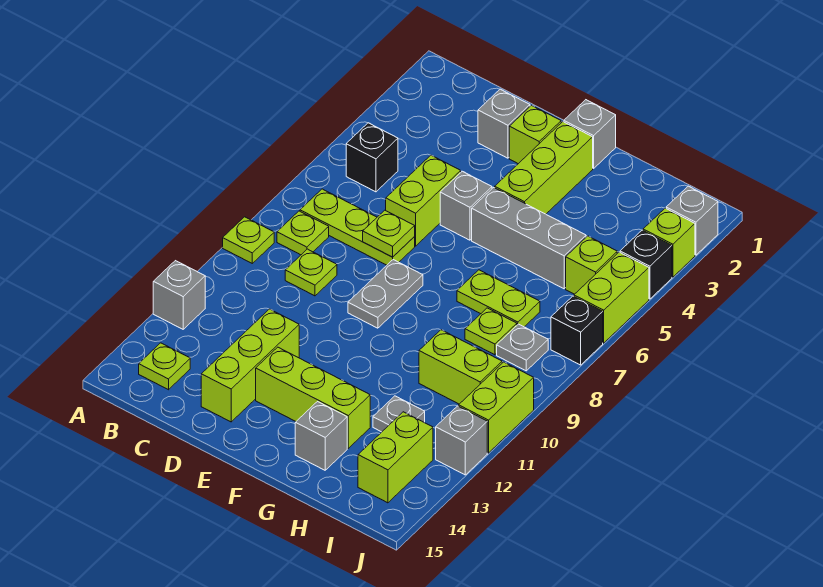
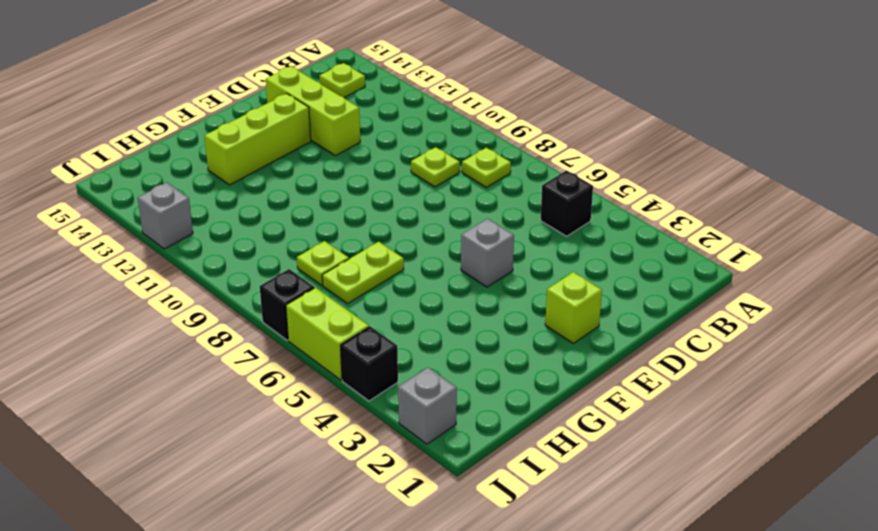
none -> lime 1x1 plate [223,217,274,263]
none -> grey 1x1 brick [153,261,205,329]
none -> lime 1x3 plate [300,189,415,265]
none -> grey 1x1 brick [478,89,530,158]

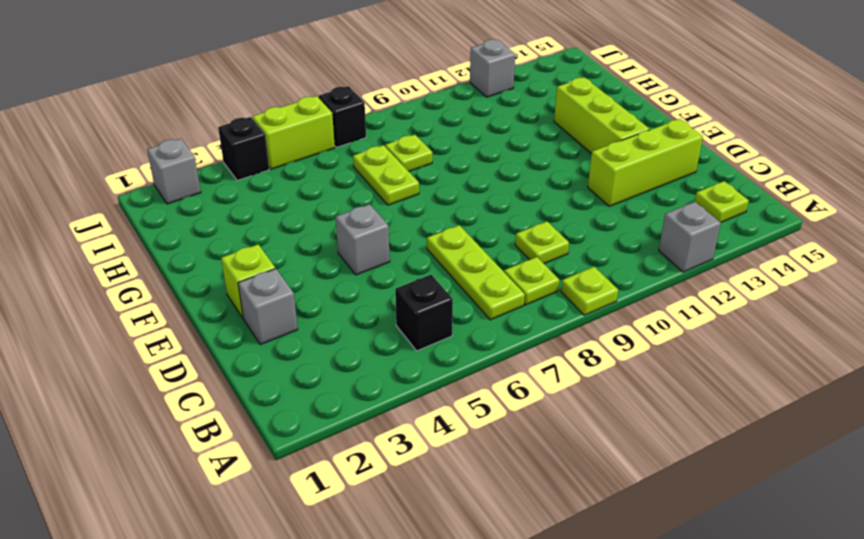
none -> lime 1x2 brick [386,155,461,246]
none -> grey 1x2 plate [348,260,423,328]
none -> grey 1x1 brick [564,100,616,168]
none -> lime 1x3 brick [495,122,593,214]

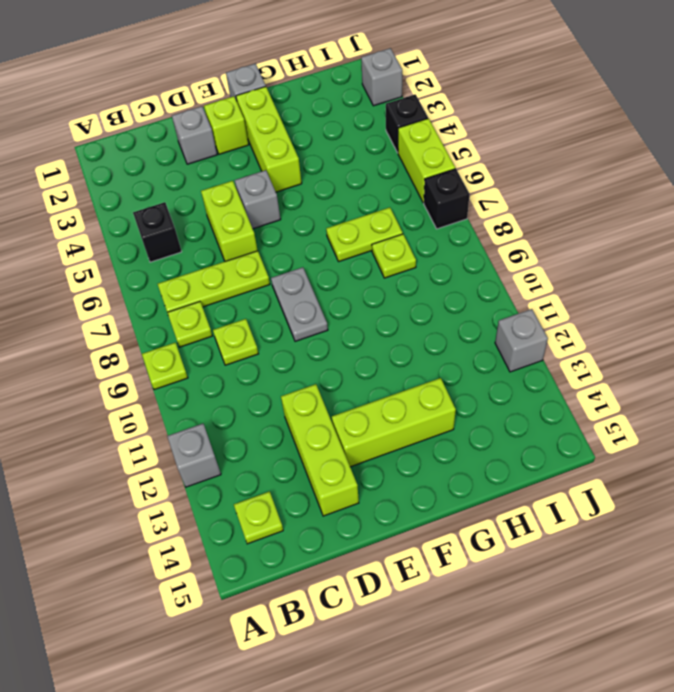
none -> grey 1x3 brick [472,187,586,289]
none -> grey 1x1 brick [295,402,347,470]
none -> lime 1x2 brick [419,330,502,404]
none -> grey 1x1 plate [373,396,425,432]

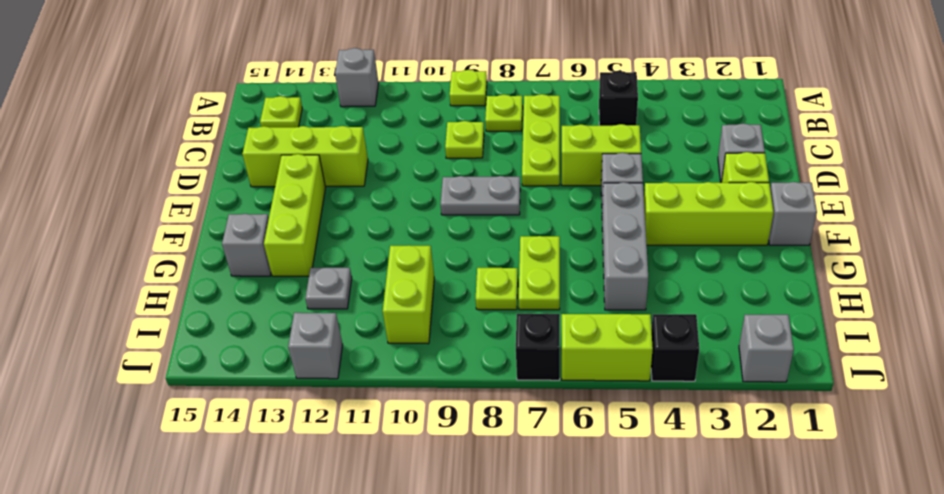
none -> lime 1x1 brick [566,236,617,294]
none -> grey 1x1 plate [497,324,548,371]
none -> lime 1x2 brick [358,412,433,503]
none -> lime 1x1 brick [643,208,695,277]

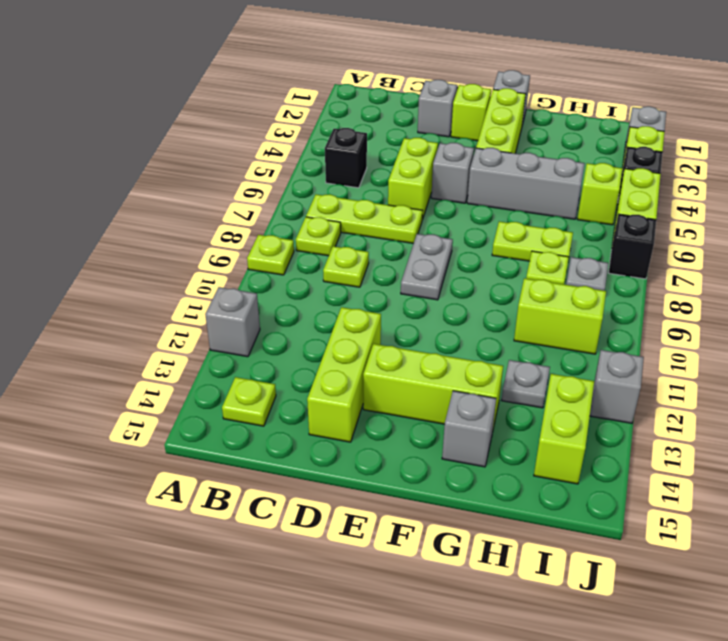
none -> lime 1x2 brick [459,362,534,453]
none -> lime 1x1 plate [363,210,415,257]

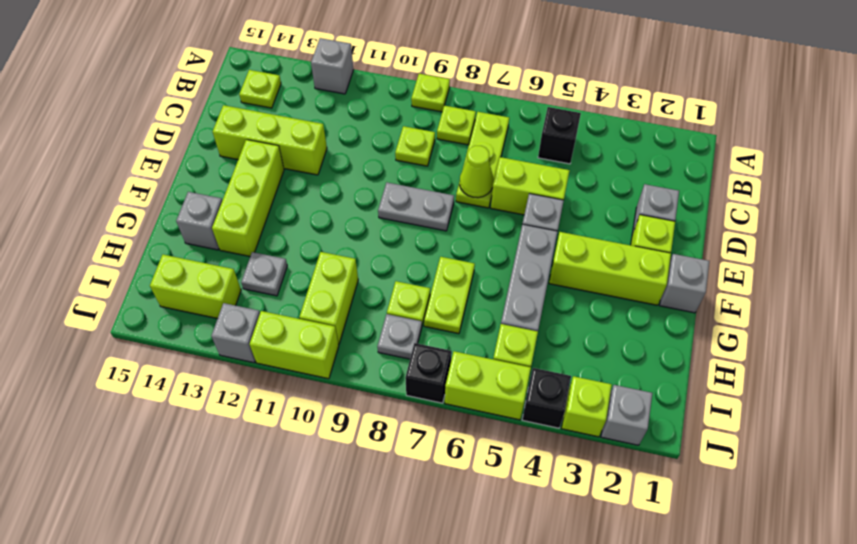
lime 1x1 cone [460,146,494,198] -> lime 1x1 plate [363,210,415,257]

